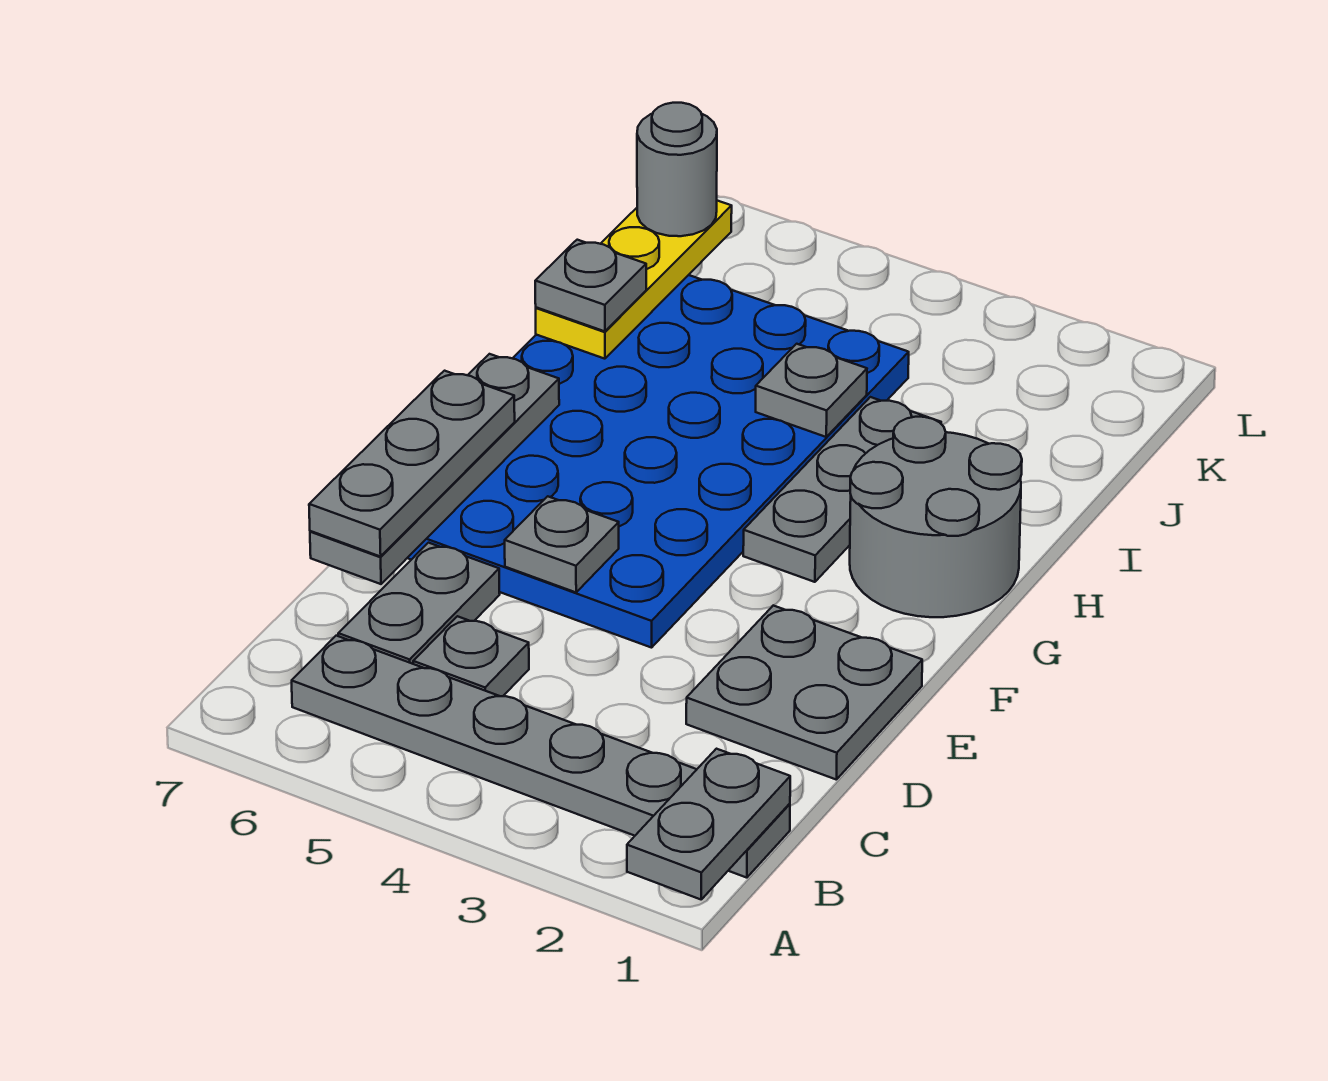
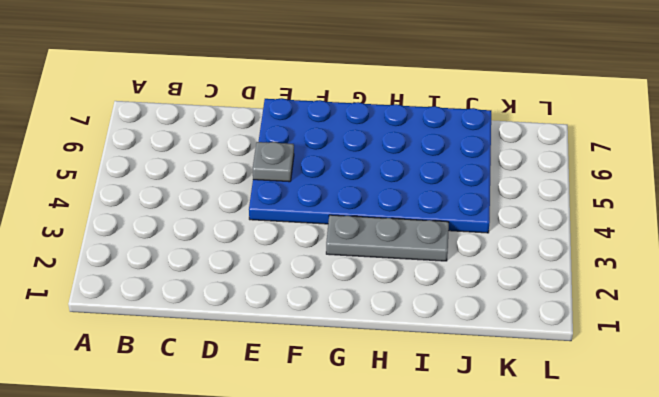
none -> grey 1x6 plate [292,636,790,878]
none -> grey 1x1 plate [413,616,529,696]
none -> grey 1x2 plate [338,543,500,664]

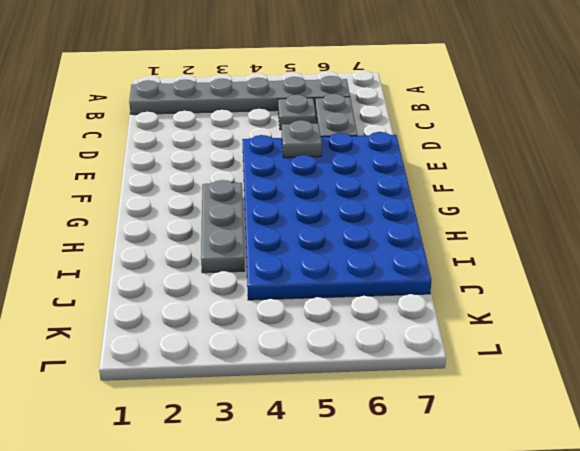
none -> grey 2x2 plate [686,605,922,780]
none -> grey 2x2 round brick [850,417,1022,617]
none -> grey 1x2 plate [627,749,790,899]

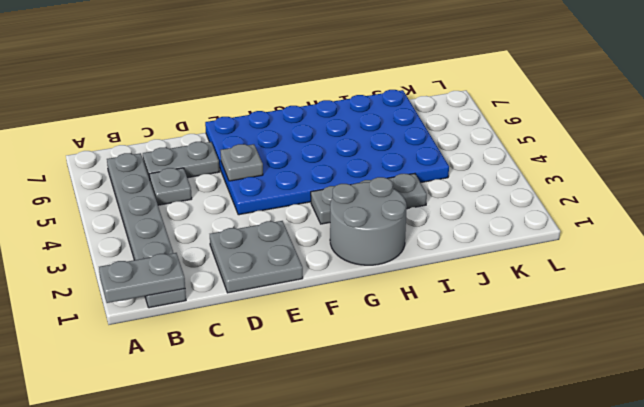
none -> grey 1x4 plate [310,354,559,584]
none -> grey 1x1 plate [756,344,867,437]
none -> yellow 1x3 plate [536,201,732,359]

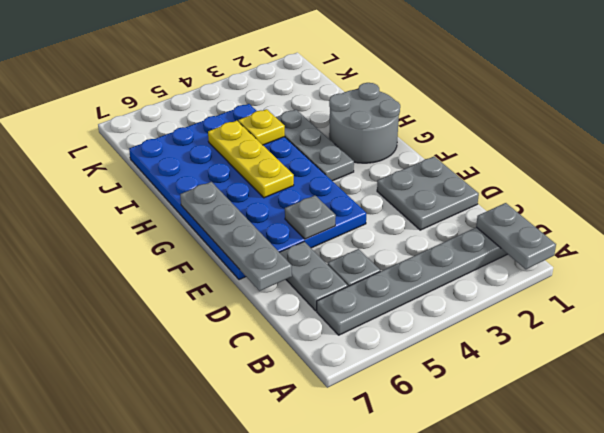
yellow 1x3 plate [208,121,294,198] -> yellow 1x3 plate moved to [536,201,732,359]
yellow 1x1 plate [238,109,285,145] -> grey 1x1 plate [756,344,867,437]
none -> grey 1x3 plate [309,371,515,557]
none -> grey 1x1 plate [535,240,646,331]
none -> grey 1x1 round brick [637,103,717,236]

